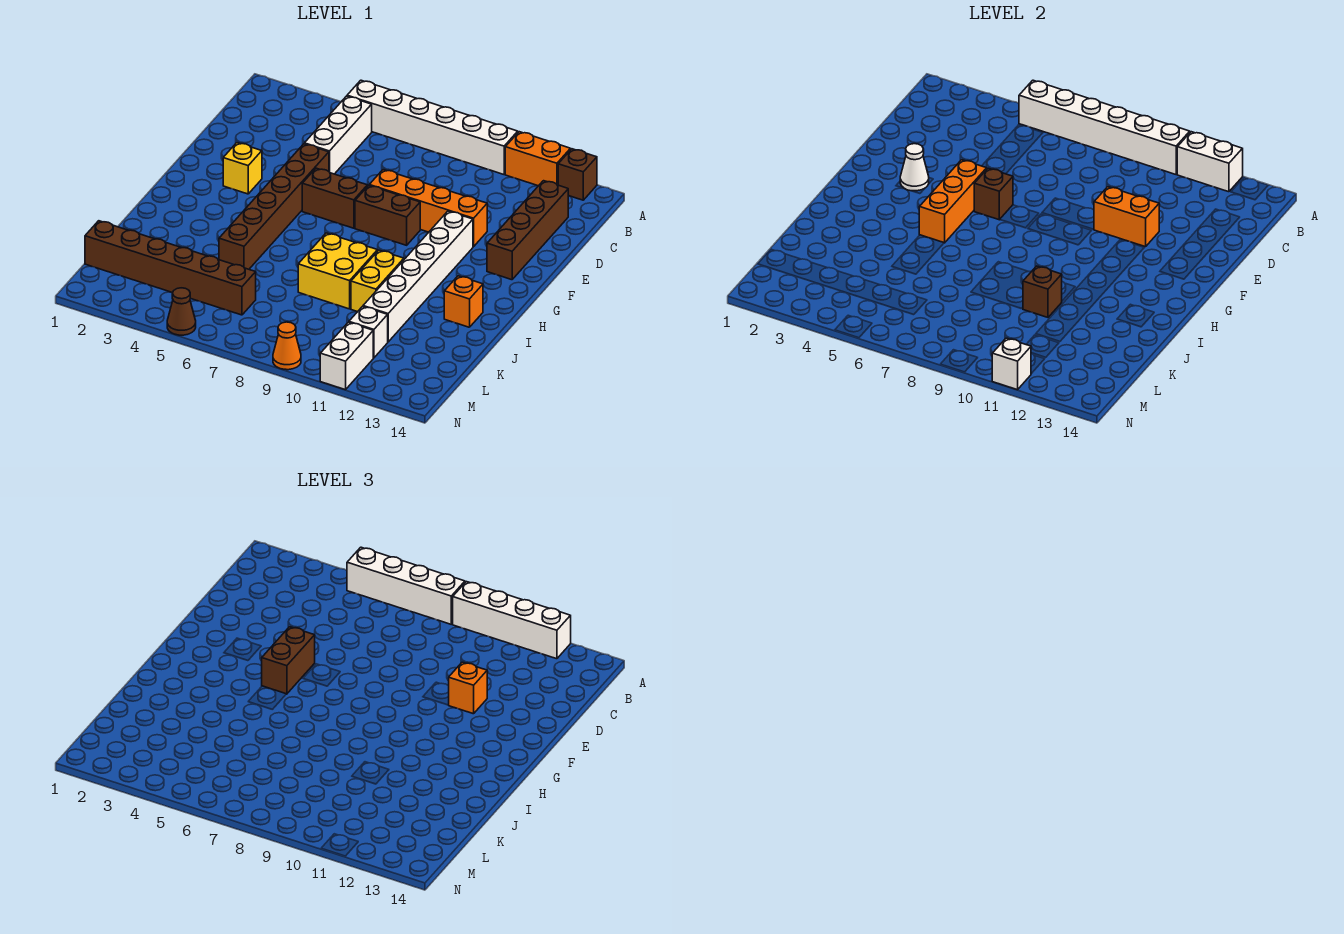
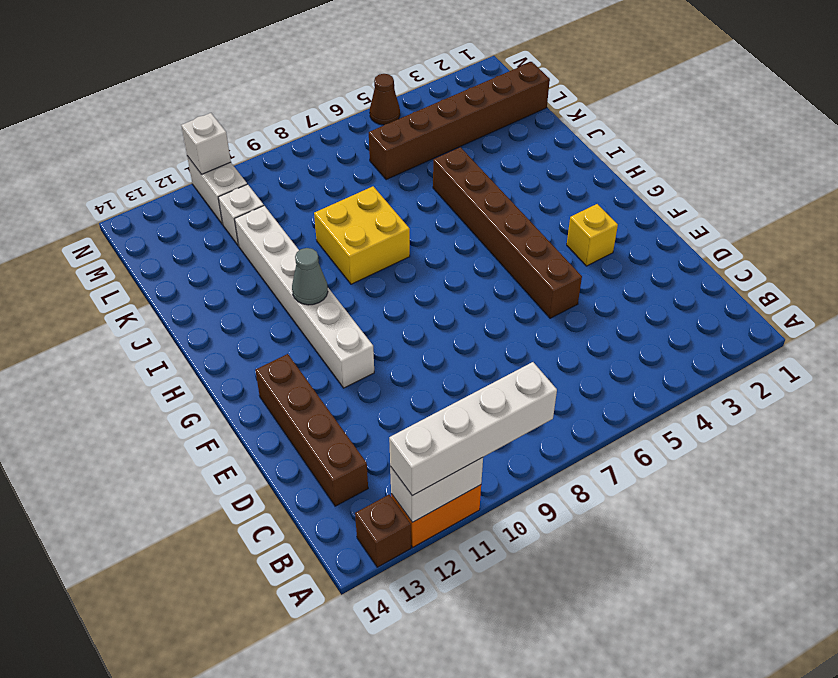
grey 1x1 cone [292,248,328,305] -> none
none -> white 1x6 brick [347,80,518,174]
none -> white 1x3 brick [304,96,372,174]
none -> orange 1x4 brick [369,170,487,247]
none -> brown 1x2 brick [302,168,367,228]

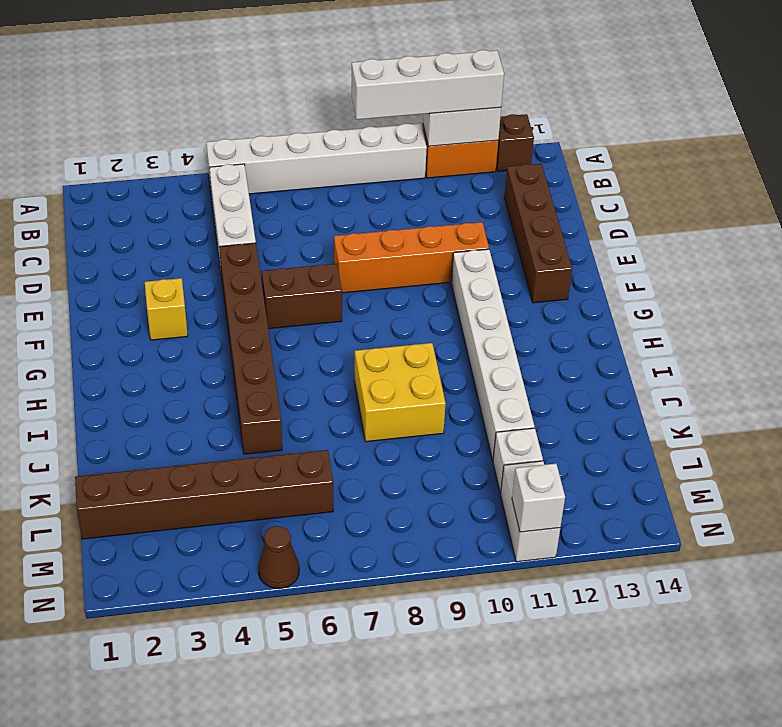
none -> brown 1x2 brick [355,186,420,245]
none -> yellow 1x2 brick [351,250,404,312]
none -> orange 1x1 brick [444,276,483,327]
none -> orange 1x1 cone [273,322,301,370]

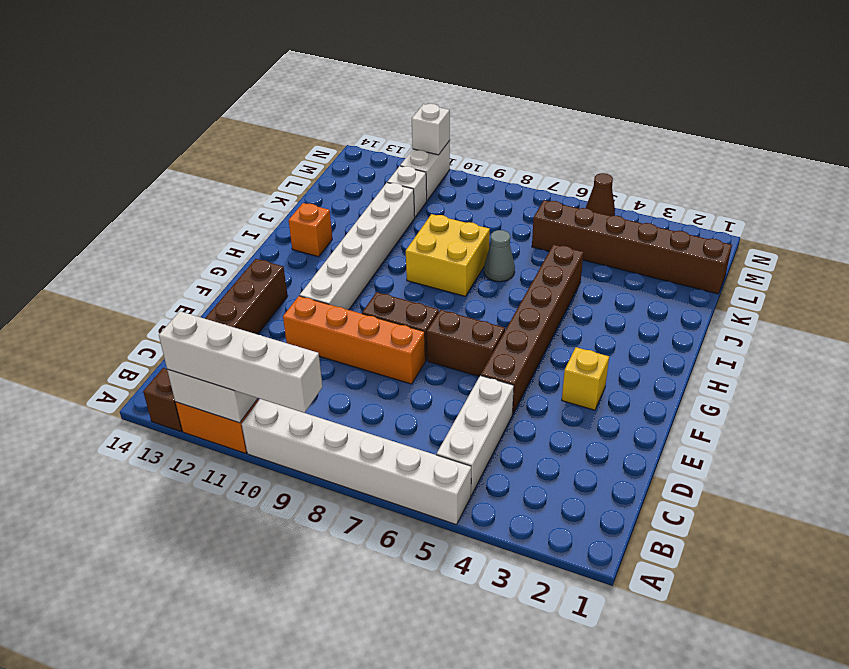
grey 1x1 cone [484,230,515,282] -> none
none -> yellow 1x2 brick [351,250,404,312]
none -> orange 1x1 cone [273,322,301,370]
none -> white 1x6 brick [1019,80,1190,174]
none -> orange 1x2 brick [1094,187,1159,247]

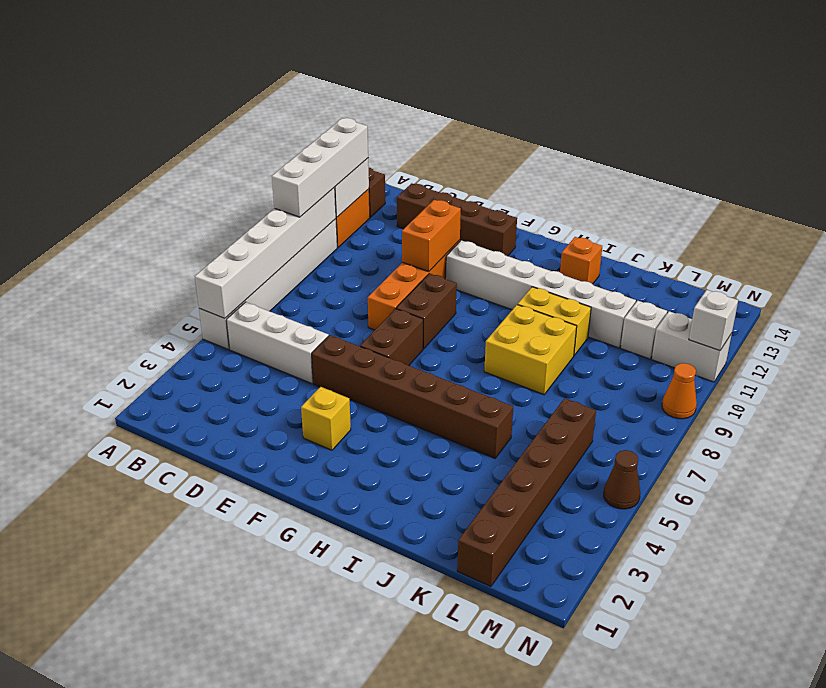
none -> white 1x1 cone [900,144,929,191]
none -> orange 1x3 brick [919,160,987,243]
none -> brown 1x1 brick [974,168,1013,220]
none -> brown 1x1 brick [1023,266,1062,317]

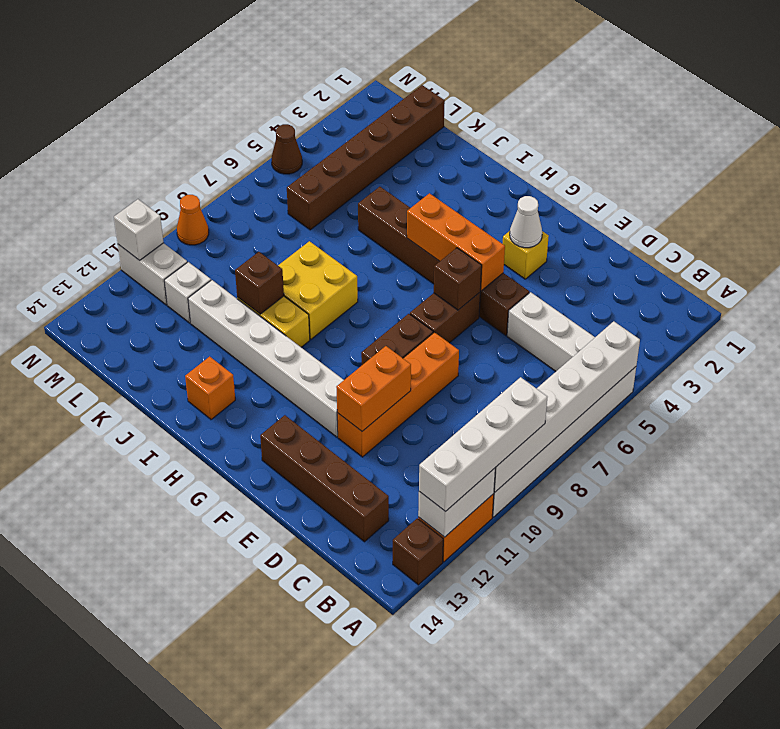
none -> white 1x4 brick [347,547,465,624]
none -> orange 1x1 brick [449,662,487,714]
none -> brown 1x2 brick [262,627,315,694]

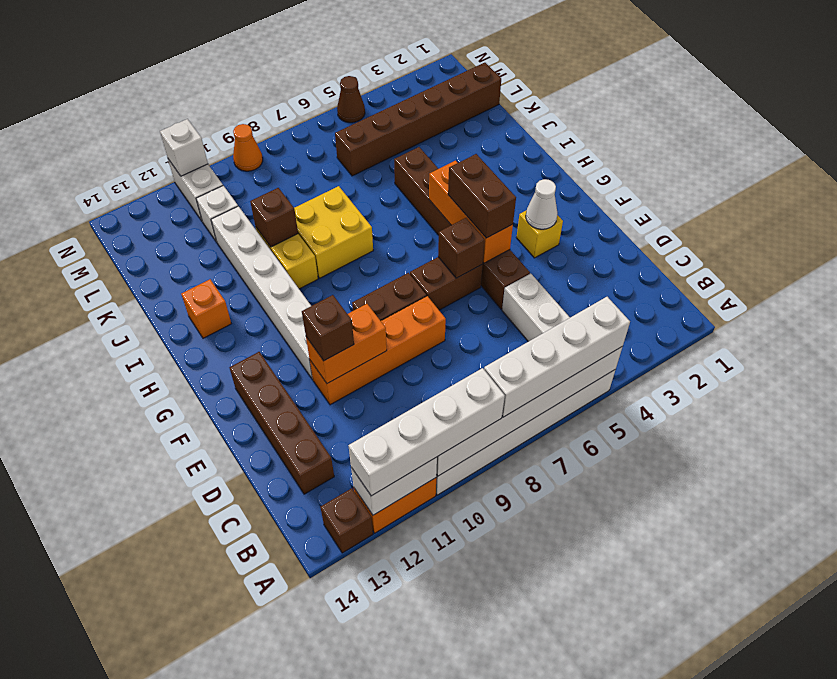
brown 1x1 brick [302,295,354,361] -> orange 1x1 brick [449,662,487,714]

